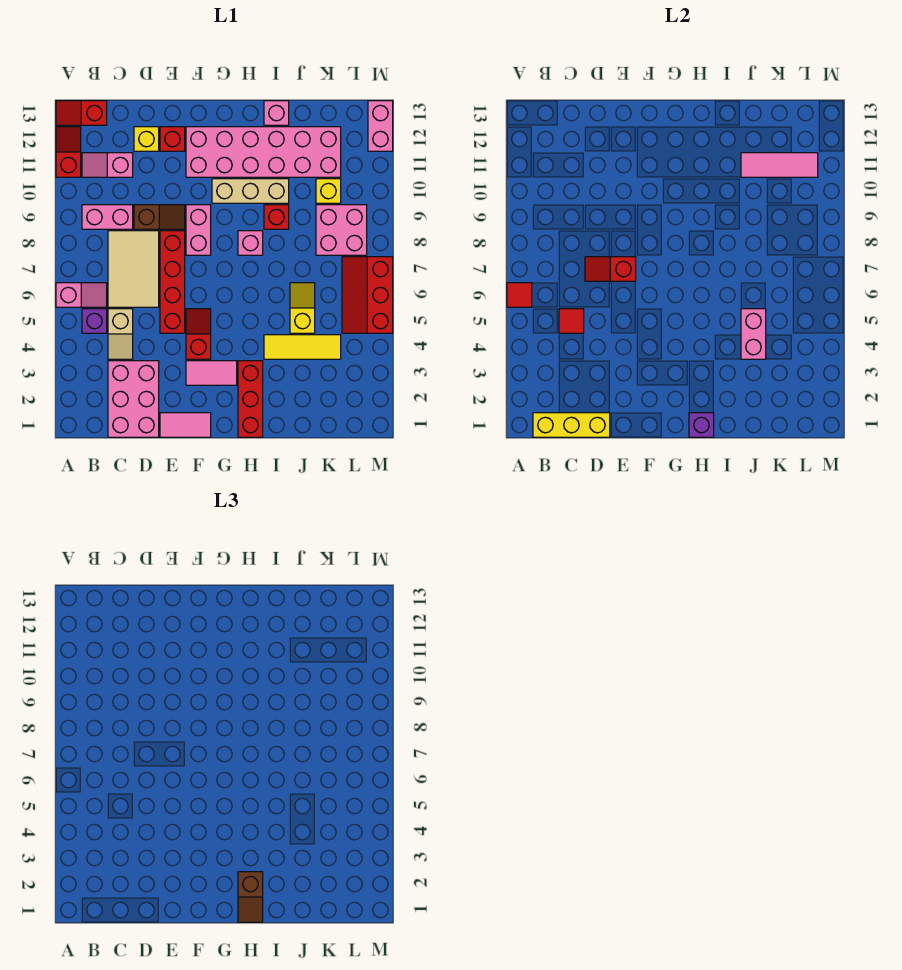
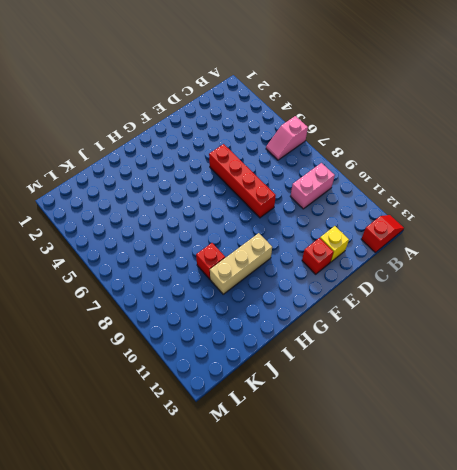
none -> red 1x2 slope [56,127,81,177]
none -> purple 1x1 brick [82,309,107,333]
none -> pink 1x2 slope [82,153,133,177]
none -> pink 2x3 brick [108,361,159,437]

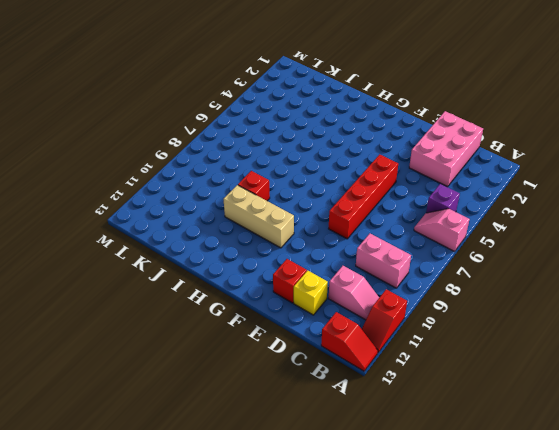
none -> tan 1x2 slope [108,309,133,359]
none -> tan 2x3 tile [108,231,159,307]
none -> brown 1x2 slope [134,205,185,229]
none -> pink 1x2 tile [160,413,211,437]

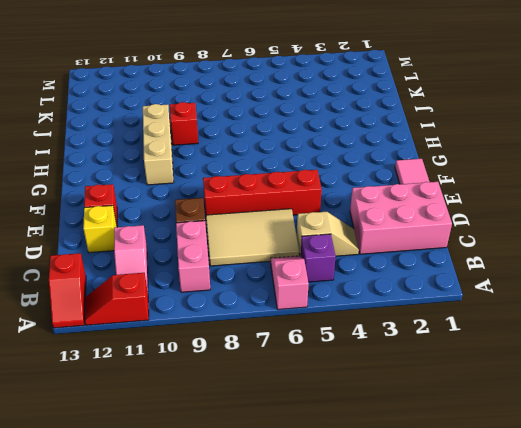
none -> pink 1x2 tile [186,361,237,385]
none -> red 1x2 slope [186,309,211,359]
none -> pink 1x2 brick [186,205,211,255]
none -> pink 2x6 brick [186,127,341,177]

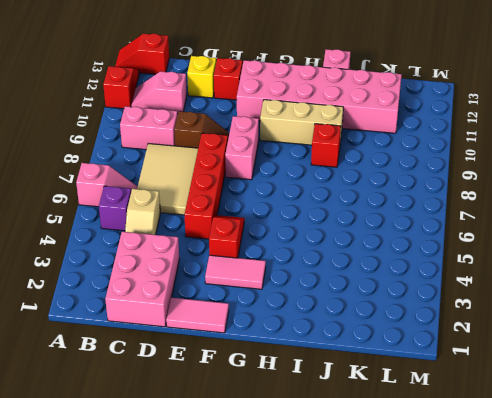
none -> red 1x3 brick [238,361,263,437]
none -> pink 1x1 brick [238,231,263,255]
none -> yellow 1x3 tile [264,335,341,359]
none -> yellow 1x2 slope [290,283,315,333]

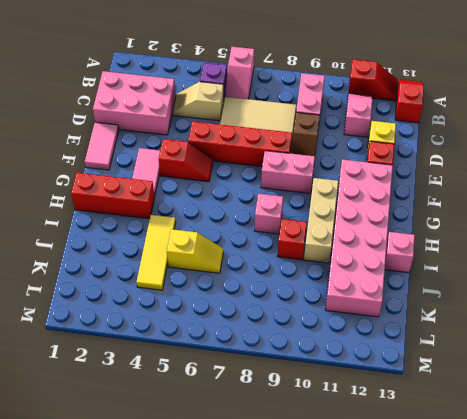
none -> pink 2x2 brick [316,205,367,255]
none -> yellow 1x1 brick [316,179,341,203]
none -> red 2x3 slope [342,257,393,333]
none -> pink 1x2 brick [368,101,393,151]

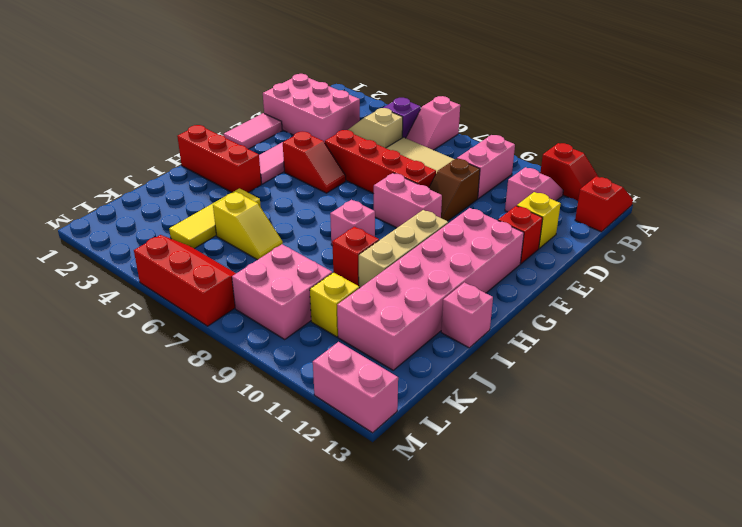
none -> red 1x1 tile [507,283,532,307]
none -> yellow 1x3 brick [533,413,610,437]
none -> red 1x1 tile [559,309,584,333]
none -> red 1x2 slope [585,257,636,281]

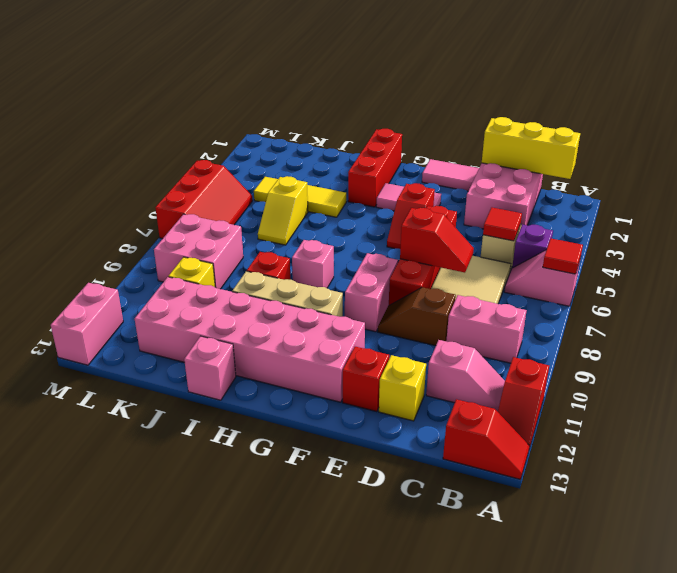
none -> purple 1x1 brick [689,413,714,437]
none -> pink 1x2 brick [741,309,766,359]
none -> pink 1x3 tile [741,153,818,177]
none -> brown 1x2 slope [238,872,263,922]

